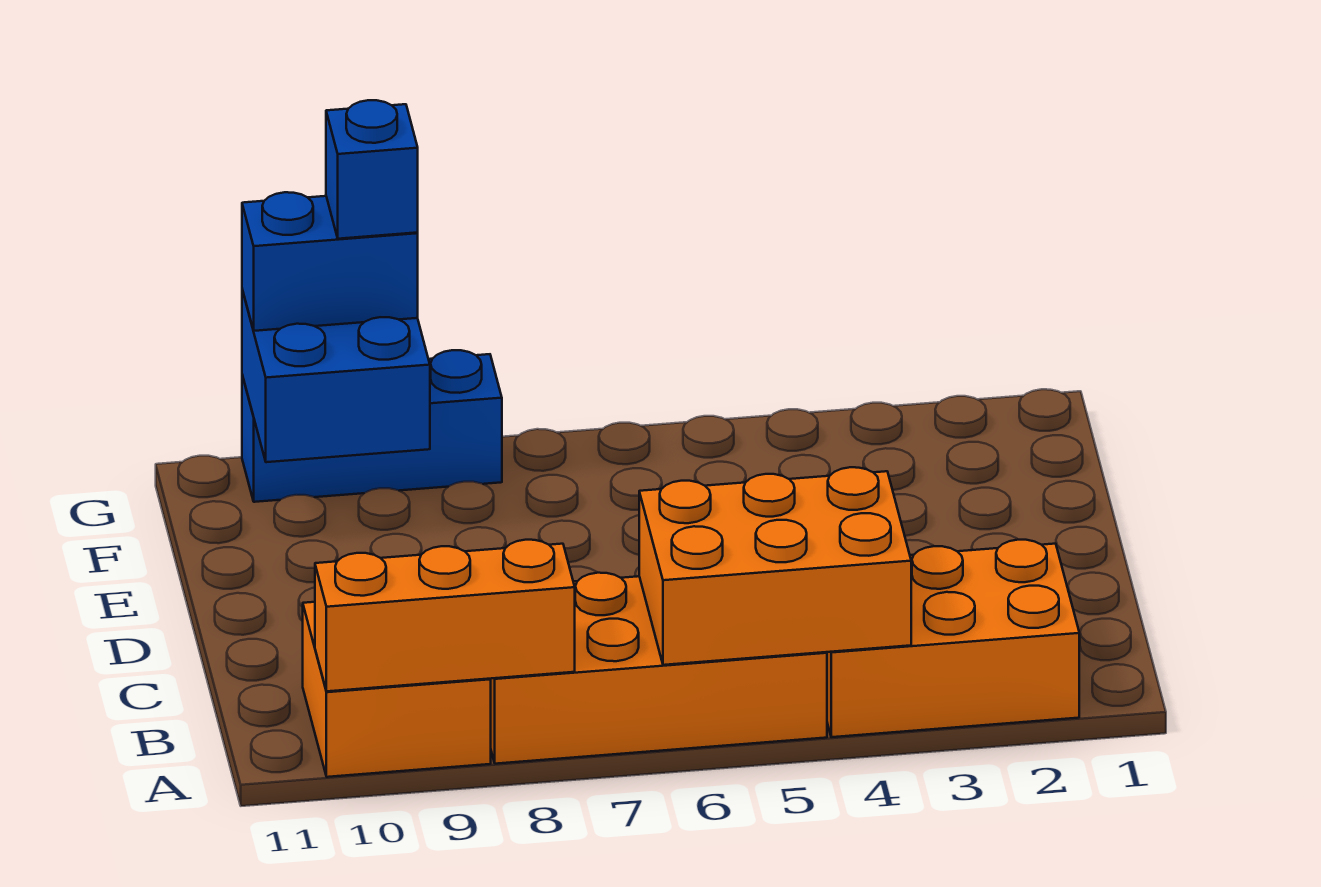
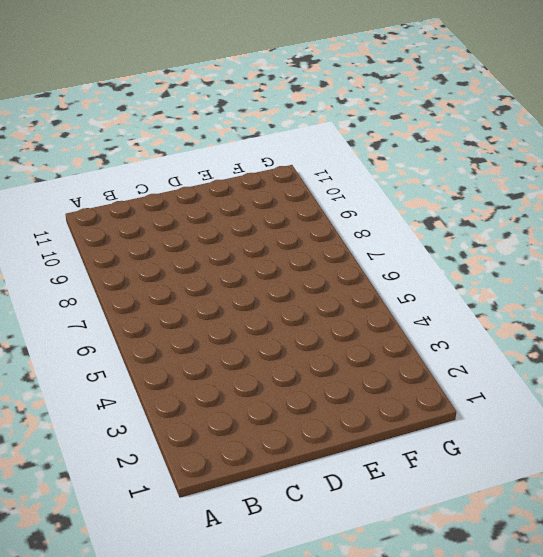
none -> orange 2x3 brick [827,540,1079,737]
none -> orange 2x4 brick [491,573,827,764]

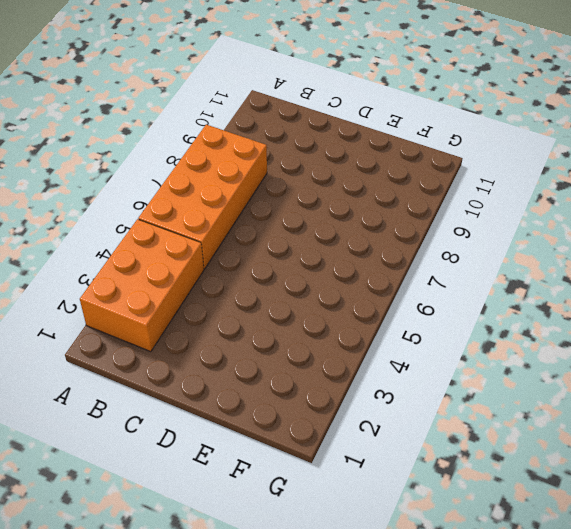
none -> orange 2x2 brick [303,602,491,777]
none -> blue 1x3 brick [242,350,502,502]

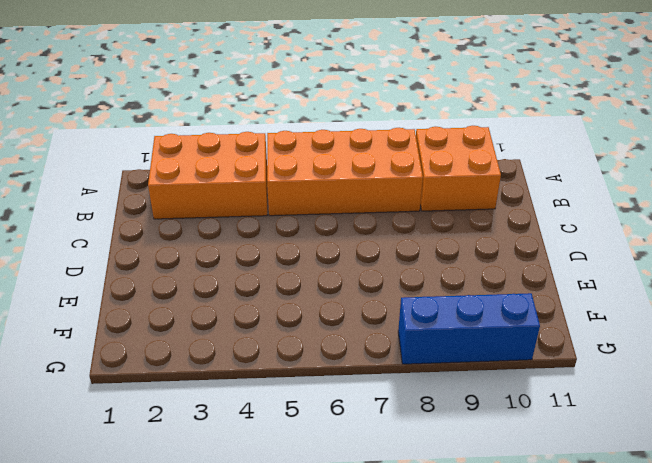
none -> orange 2x3 brick [639,467,911,665]
none -> orange 1x3 brick [315,540,575,691]

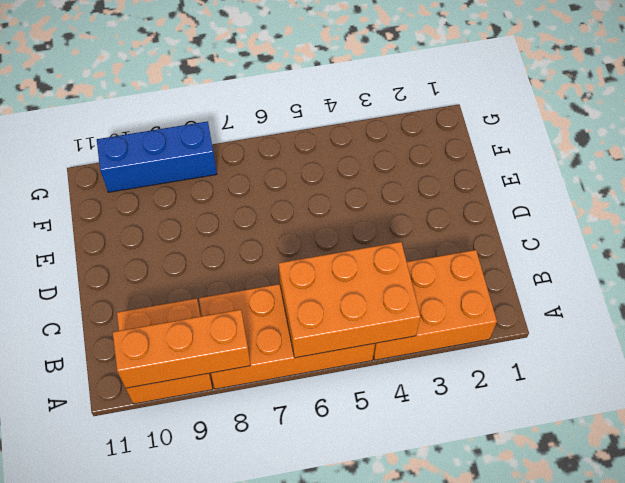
none -> blue 2x2 brick [242,290,430,462]
none -> blue 1x2 brick [242,192,418,331]

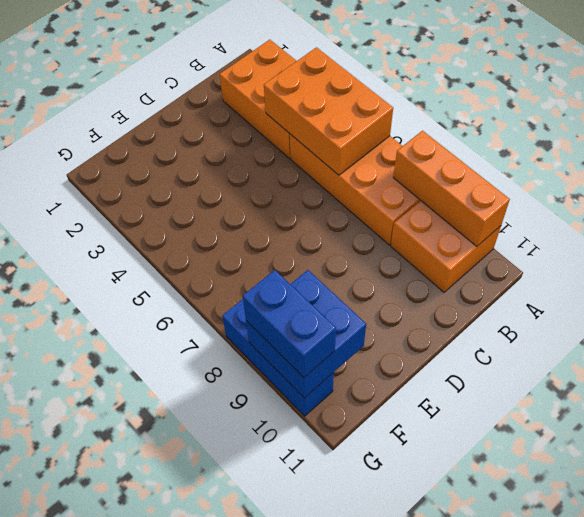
none -> blue 1x1 brick [326,100,418,239]

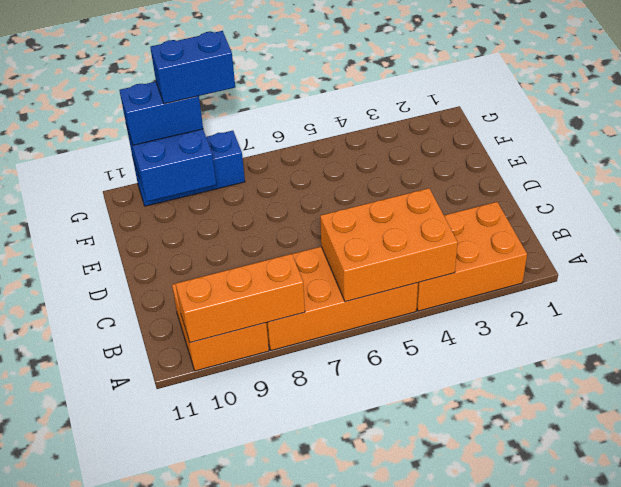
blue 1x2 brick [150,31,235,104] -> blue 1x1 brick [326,100,418,239]

